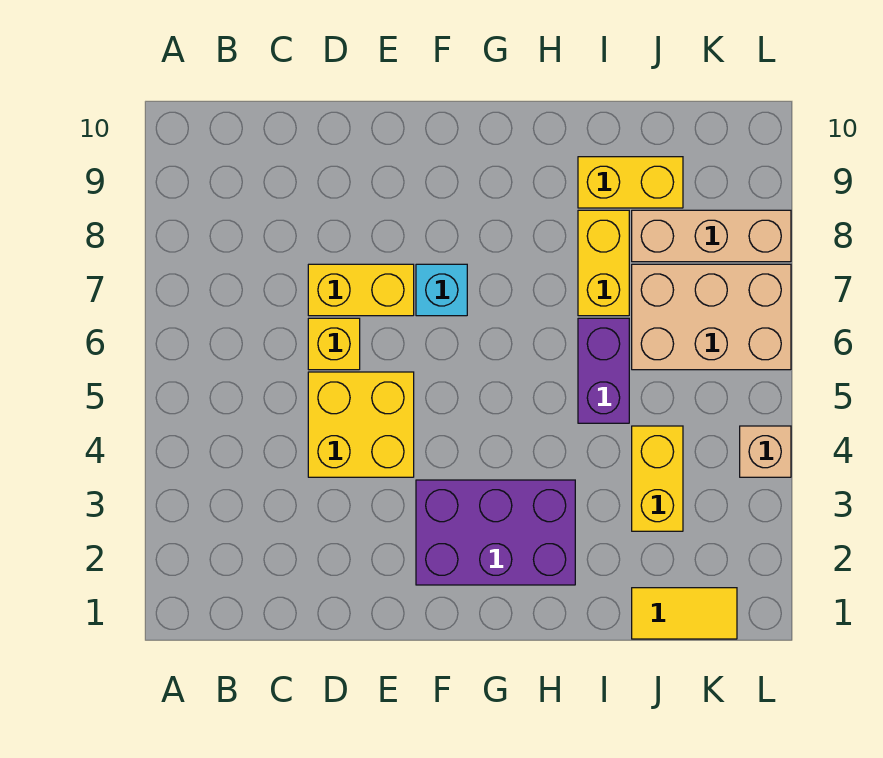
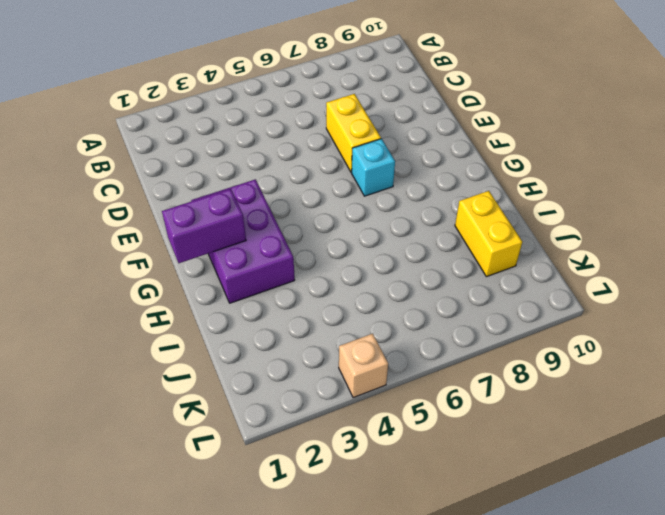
purple 1x2 brick [162,189,246,263] -> purple 1x2 brick moved to [578,318,629,423]
none -> yellow 2x2 brick [308,372,414,477]
none -> yellow 1x1 brick [308,318,360,370]
none -> yellow 1x2 brick [578,210,629,316]

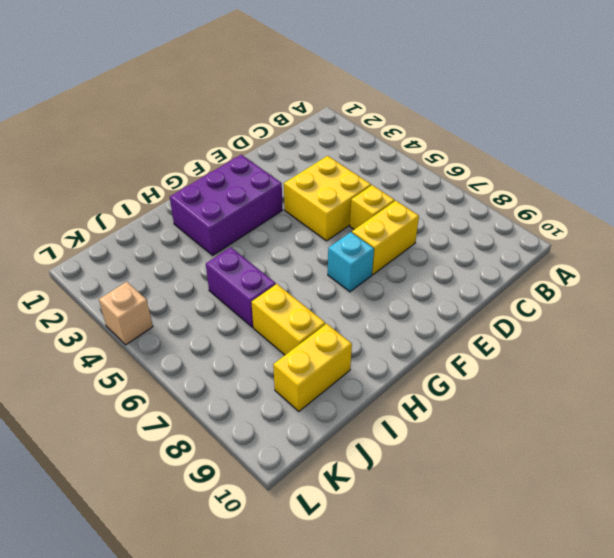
none -> yellow 1x2 tile [632,588,737,639]
none -> yellow 1x2 brick [632,426,683,531]
none -> tan 2x3 brick [632,264,791,370]

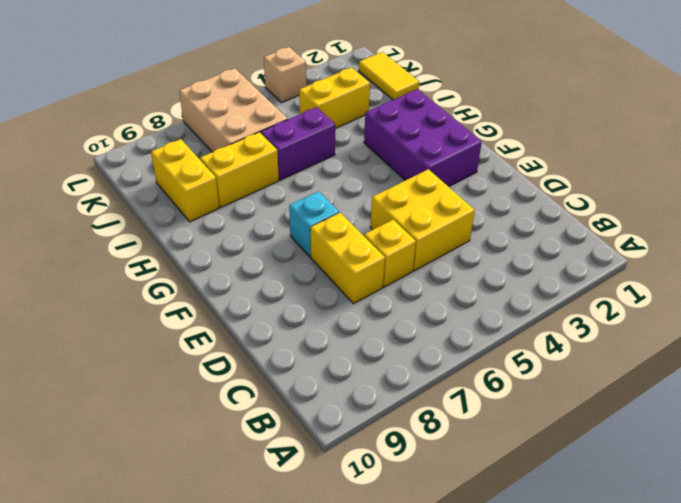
none -> tan 1x3 brick [632,210,791,262]

